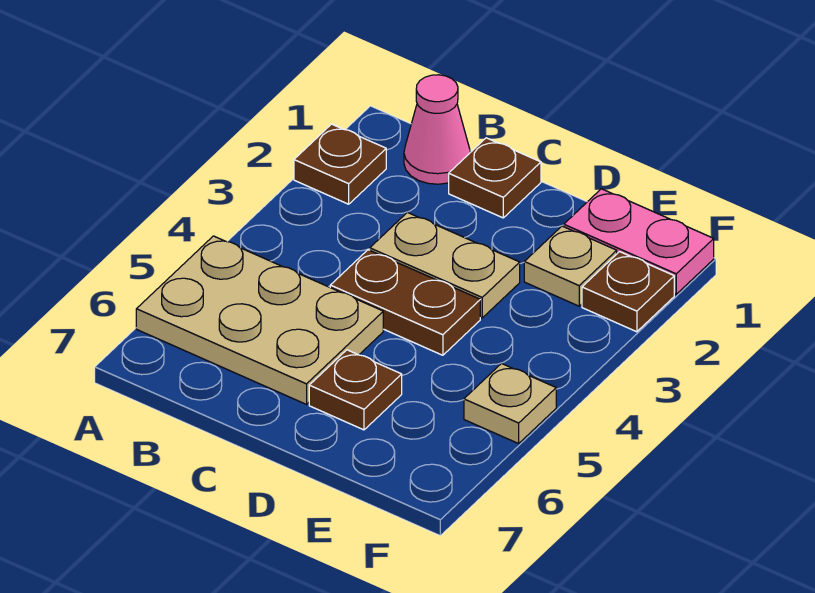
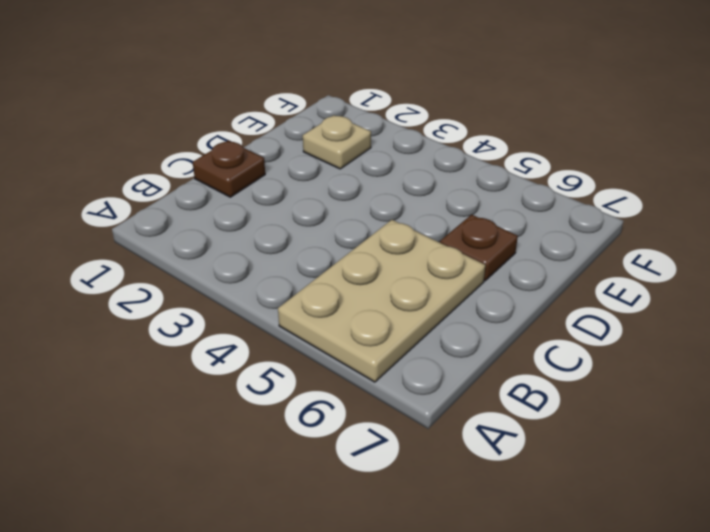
none -> brown 1x1 plate [294,124,386,204]
none -> pink 1x1 cone [404,75,470,184]

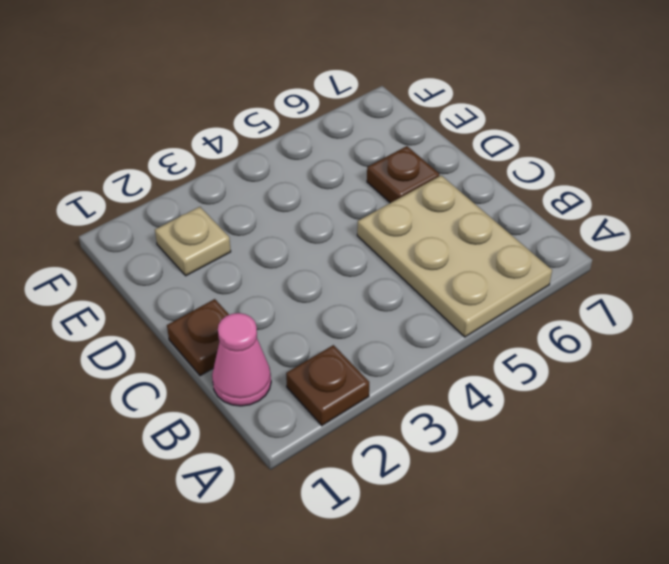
none -> tan 1x2 plate [370,212,520,318]
none -> brown 1x2 plate [330,250,480,355]

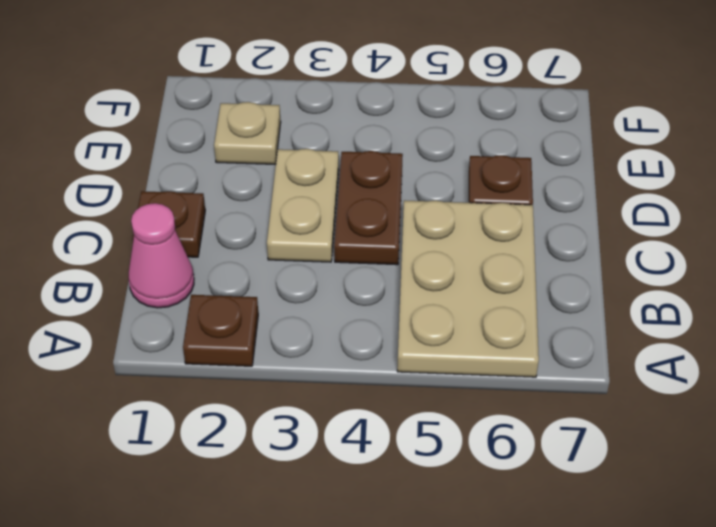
none -> pink 1x2 plate [564,189,714,294]
none -> brown 1x1 plate [582,252,674,332]

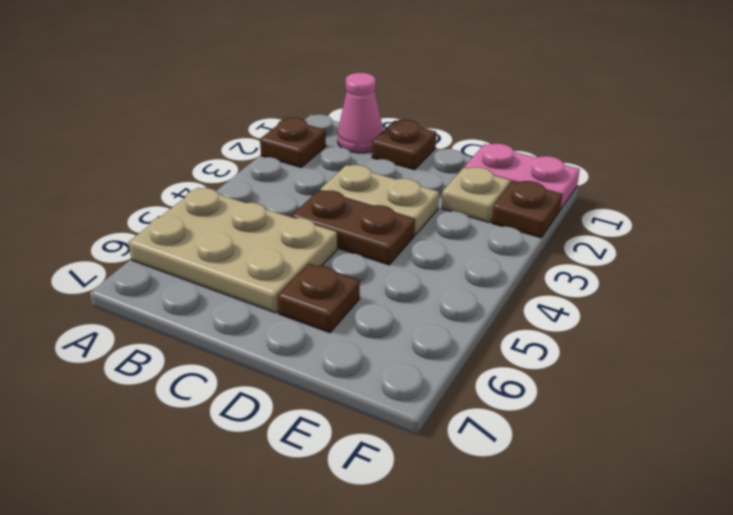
none -> tan 1x1 plate [464,364,556,444]

